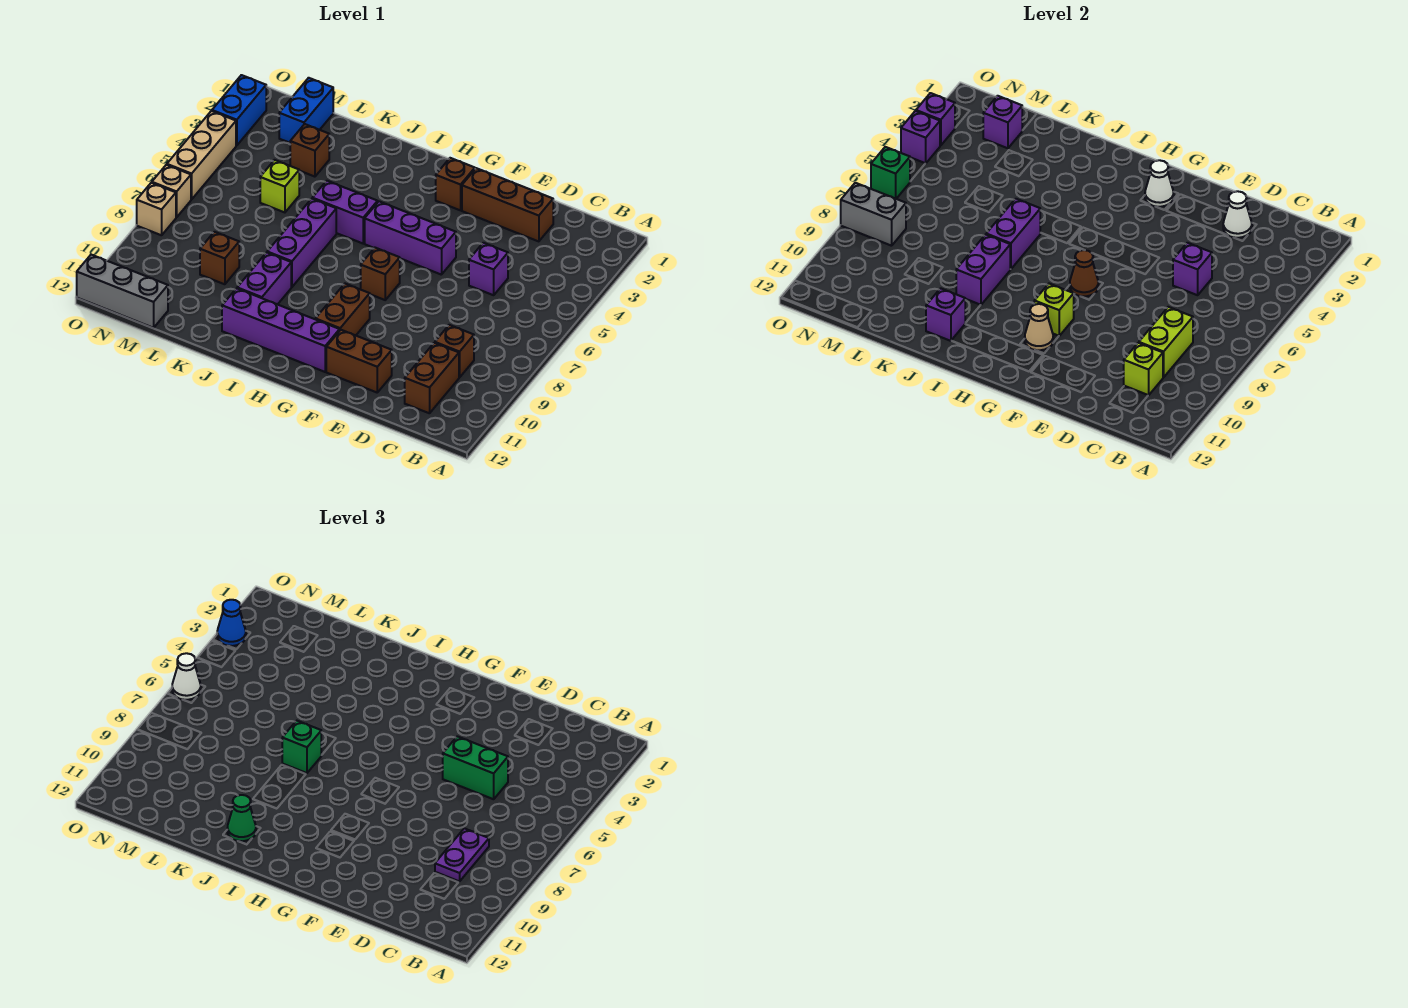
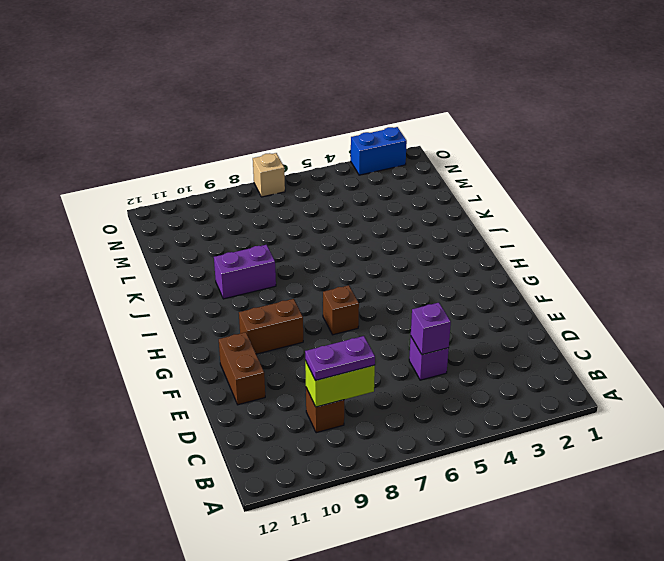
none -> brown 1x2 brick [405,343,459,413]
none -> brown 1x3 brick [462,168,553,241]
none -> purple 1x3 brick [365,201,456,275]
none -> brown 1x1 brick [436,158,475,210]

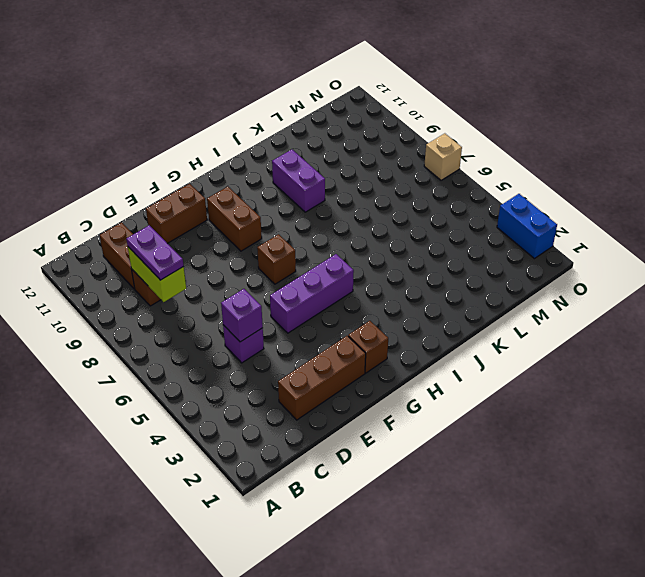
none -> purple 1x4 brick [222,288,340,372]
none -> purple 1x2 brick [312,181,378,243]
none -> purple 1x3 brick [267,199,336,287]
none -> brown 1x1 brick [290,124,329,177]

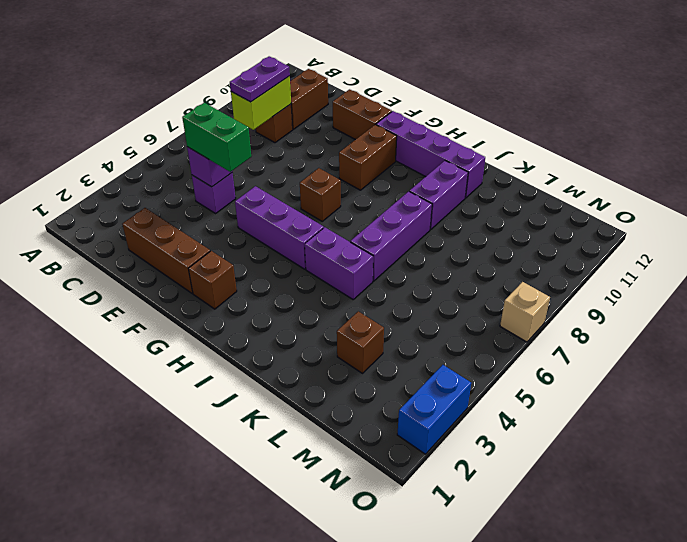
none -> lime 1x1 brick [260,160,299,212]
none -> brown 1x1 brick [200,232,239,284]
none -> blue 1x2 brick [279,78,333,143]
none -> grey 1x3 brick [77,255,168,328]

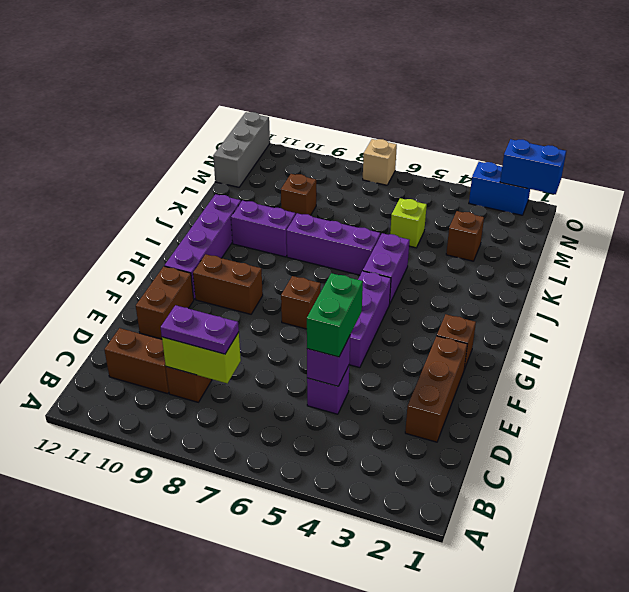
blue 1x2 brick [500,139,566,194] -> blue 1x2 brick moved to [279,78,333,143]
none -> tan 1x3 brick [167,111,236,199]
none -> tan 1x1 brick [137,183,176,235]
none -> lime 1x1 brick [1124,343,1163,395]
none -> white 1x1 cone [1223,191,1252,238]

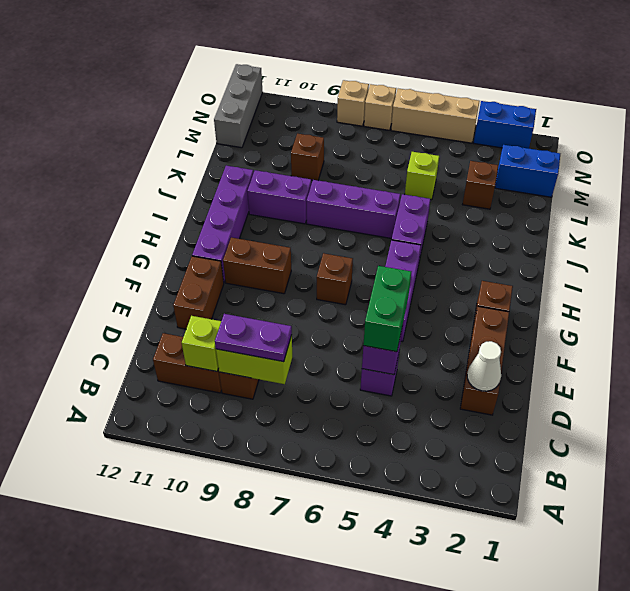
none -> white 1x1 cone [1145,160,1174,207]
none -> brown 1x1 cone [1070,250,1098,297]
none -> lime 1x1 brick [1034,284,1074,336]
none -> tan 1x1 cone [1025,304,1053,350]

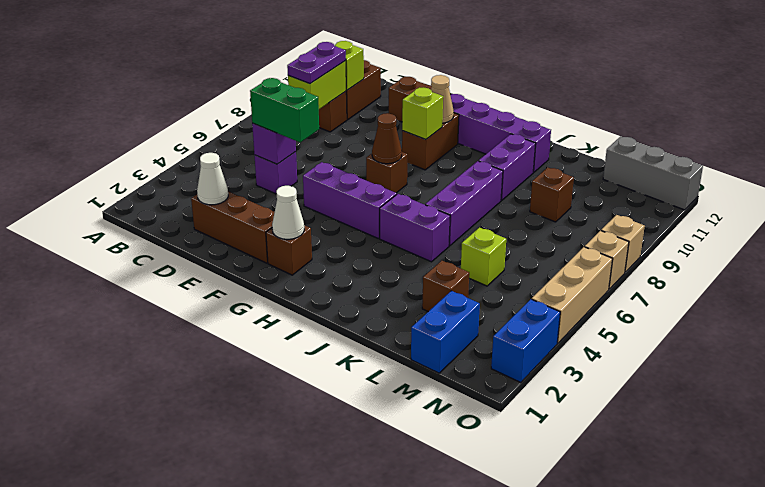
none -> purple 1x2 brick [986,199,1040,269]
none -> purple 1x2 brick [956,235,1010,305]
none -> purple 1x1 brick [926,288,966,341]
none -> purple 1x1 brick [983,96,1022,148]

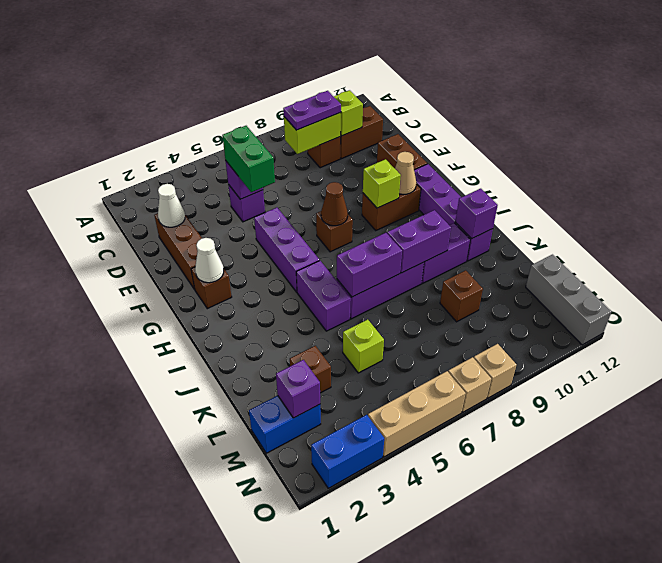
none -> grey 1x2 brick [841,183,906,246]
none -> purple 1x1 brick [916,93,955,146]
none -> purple 1x1 brick [901,111,940,164]
none -> green 1x1 brick [871,147,910,199]

